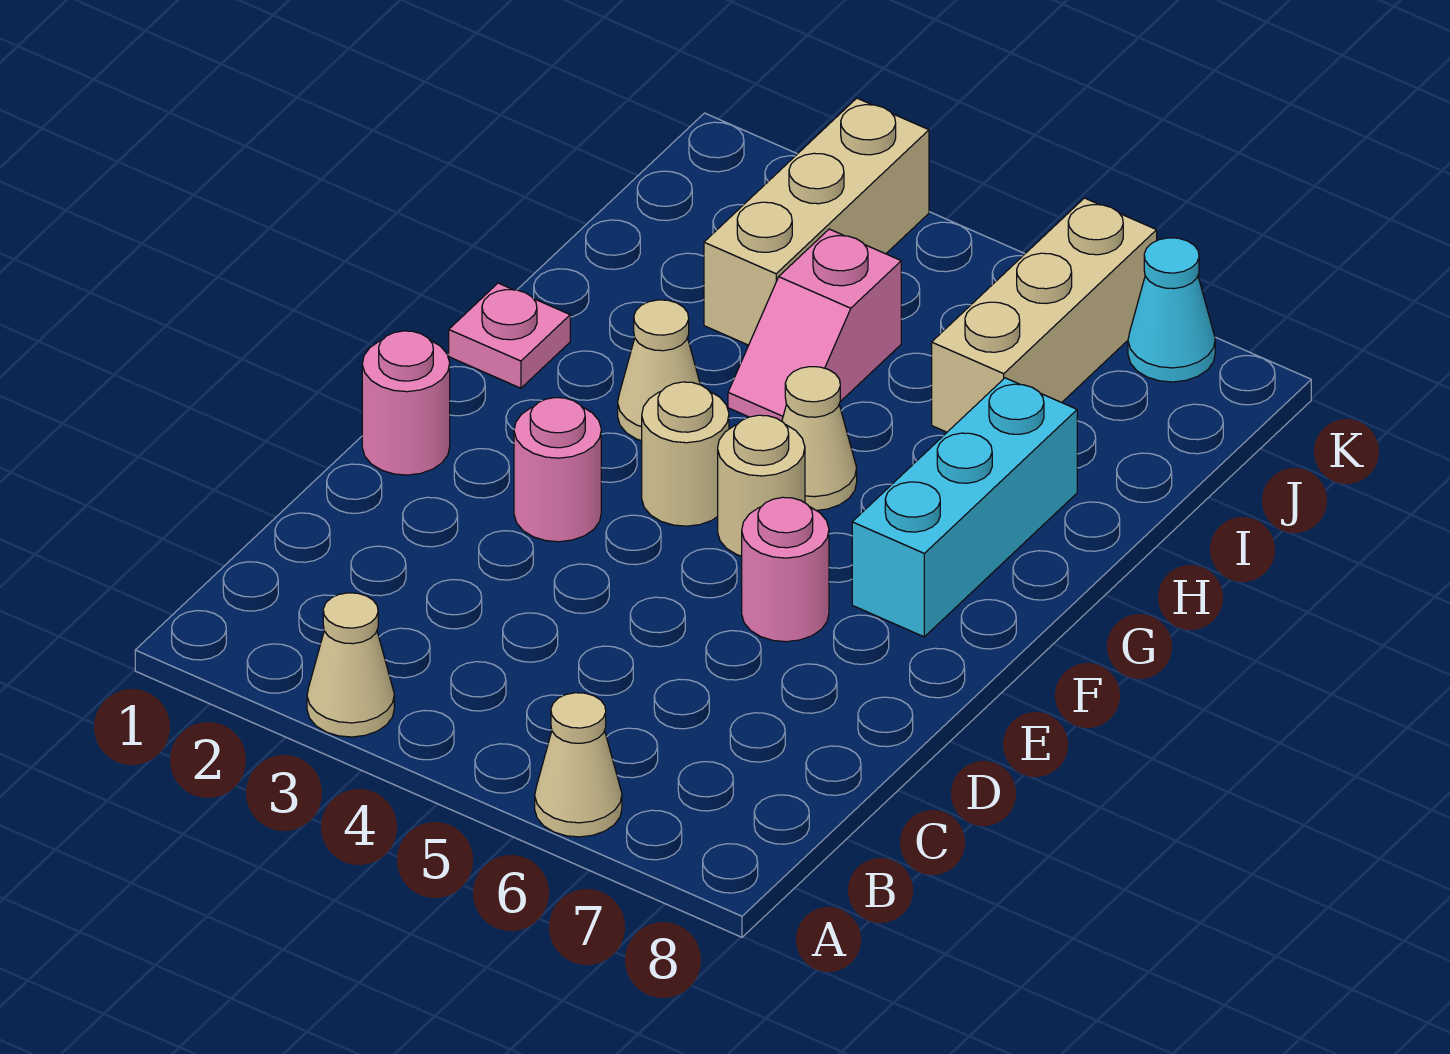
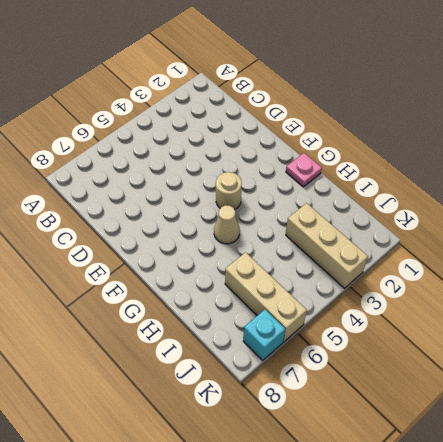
cyan 1x1 brick [243,309,285,360] -> cyan 1x1 cone [1128,238,1215,382]
none -> tan 1x1 cone [307,593,394,737]
none -> tan 1x1 cone [535,693,622,837]
none -> pink 1x1 round brick [362,331,450,475]

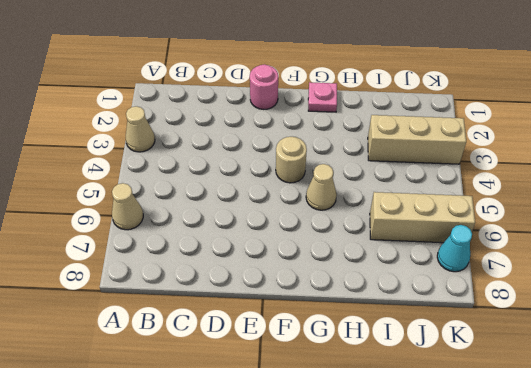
none -> pink 1x1 round brick [514,398,601,542]
none -> pink 1x1 round brick [742,497,829,642]
none -> tan 1x1 round brick [718,415,805,556]

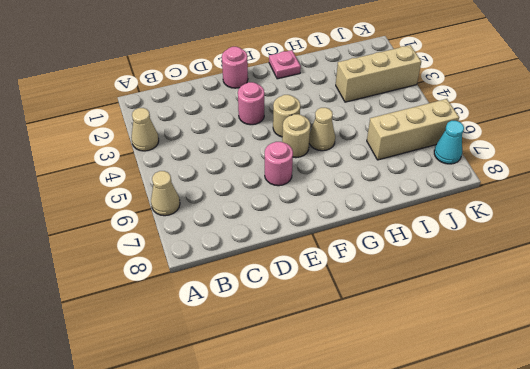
none -> cyan 1x3 brick [852,378,1077,637]
none -> tan 1x1 cone [618,300,700,441]
none -> pink 1x2 slope [728,229,901,421]

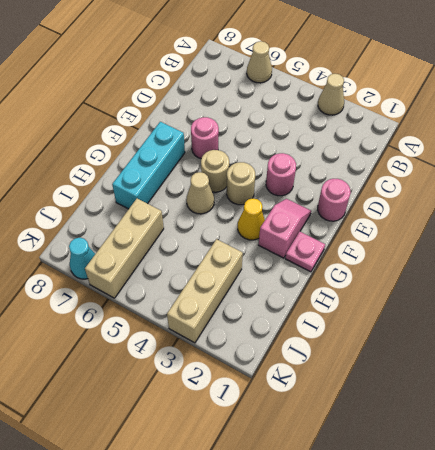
pink 1x2 slope [259,199,311,258] -> pink 1x2 slope moved to [728,229,901,421]
yellow 1x1 cone [238,198,265,240] -> tan 1x1 cone [618,300,700,441]

